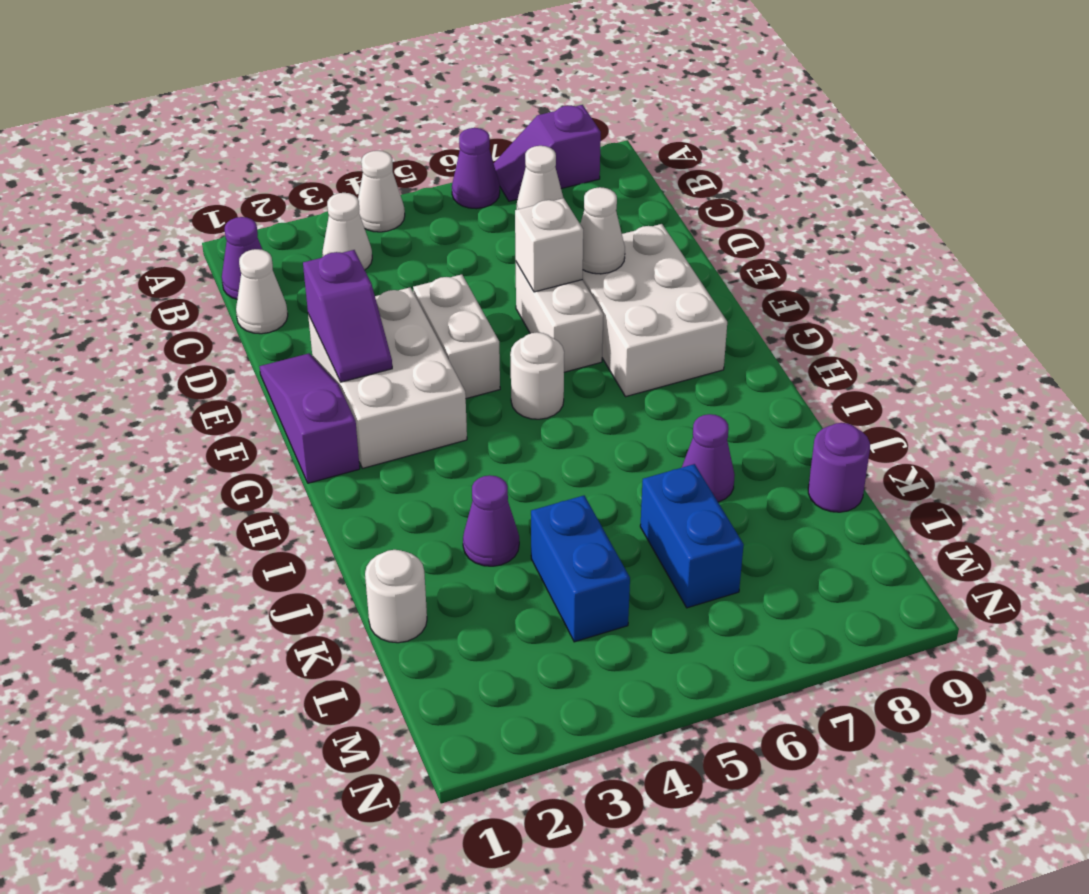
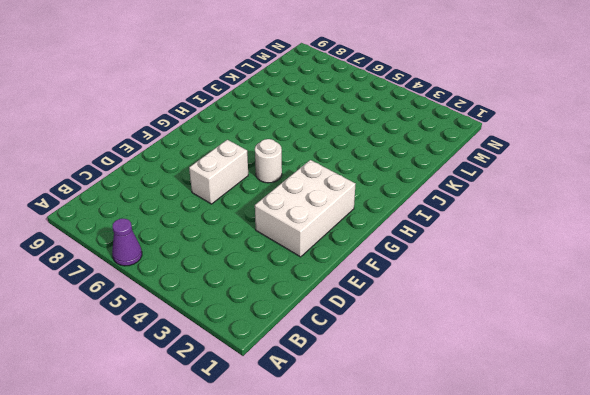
none -> white 1x1 cone [358,151,405,232]
none -> purple 1x2 slope [494,105,601,201]
none -> purple 1x1 cone [222,217,262,299]

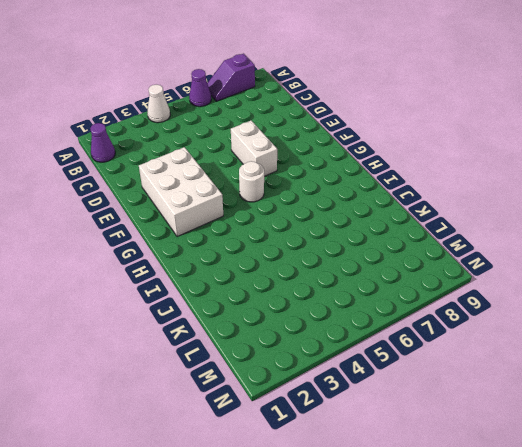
none -> white 1x1 cone [322,193,372,270]
none -> white 1x1 cone [517,146,563,210]
none -> white 1x1 cone [236,249,288,334]

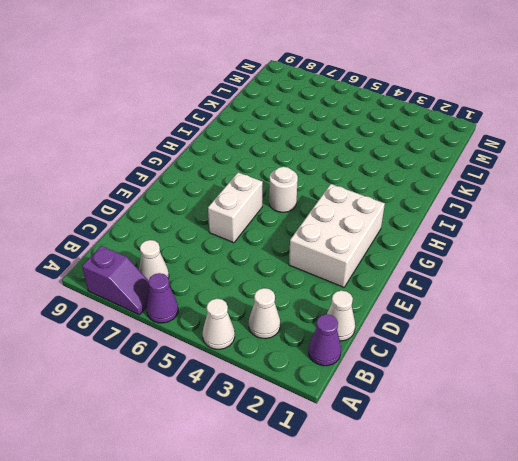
none -> purple 1x3 slope [260,353,360,483]
none -> white 1x2 brick [413,274,500,399]
none -> white 2x3 brick [583,224,727,397]

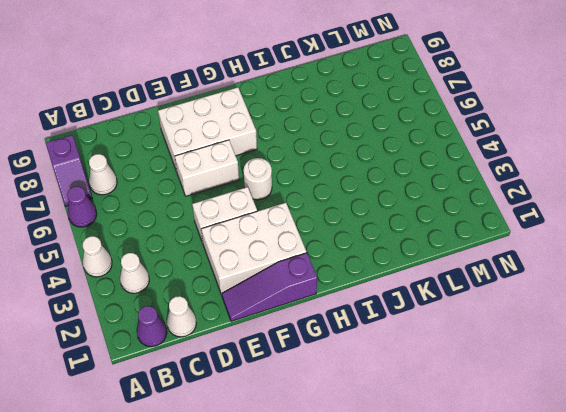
none -> purple 1x1 cone [463,475,519,566]
none -> purple 1x1 cone [682,414,735,502]
none -> white 1x1 round brick [365,550,427,643]

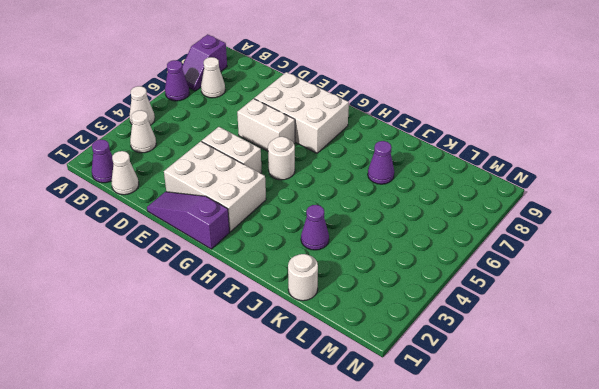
none -> blue 1x2 brick [531,496,630,642]
none -> blue 1x2 brick [640,464,744,608]
none -> purple 1x1 round brick [808,423,870,512]

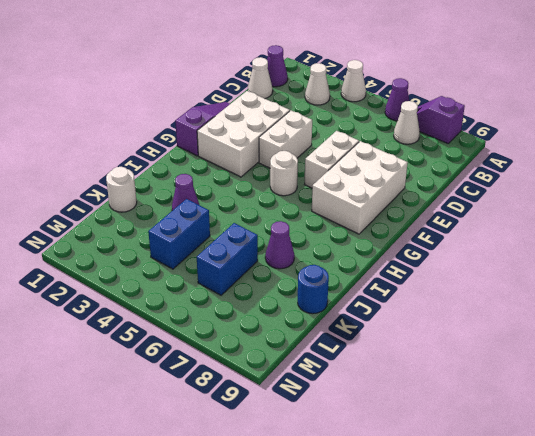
blue 1x1 round brick [298,265,329,314] -> purple 1x1 round brick [808,423,870,512]
none -> purple 1x2 slope [303,250,392,382]
none -> white 1x1 brick [515,198,583,292]
none -> white 1x1 cone [580,187,625,274]

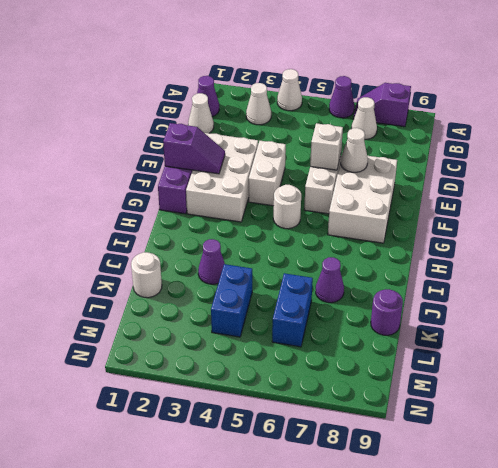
purple 1x2 slope [163,123,225,174] -> purple 1x2 slope turned to [303,250,392,382]

